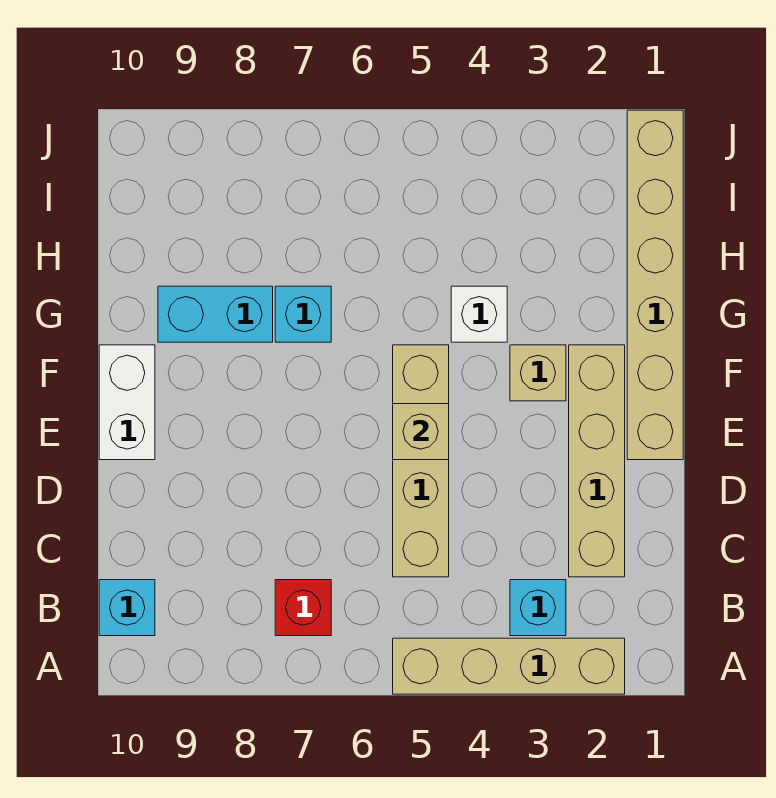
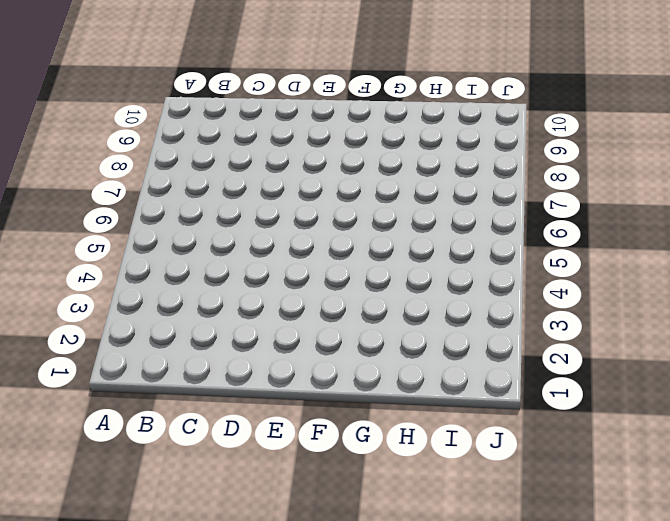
none -> tan 1x4 brick [393,638,625,694]
none -> cyan 1x1 brick [510,580,566,636]
none -> red 1x1 brick [275,580,331,636]

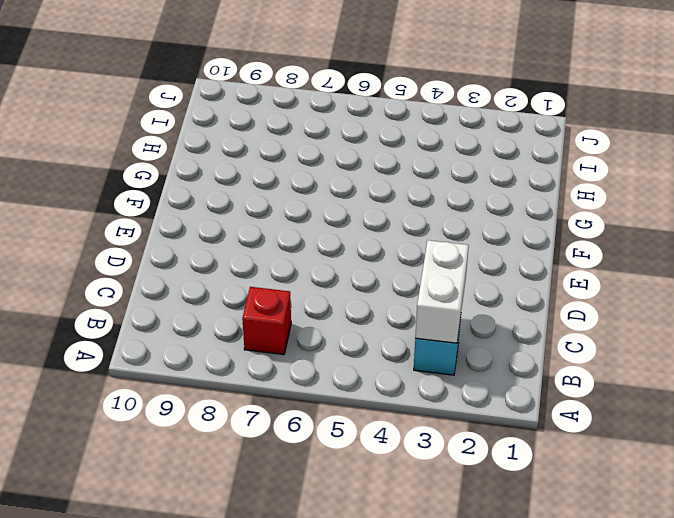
white 1x2 brick [415,240,469,343] -> white 1x2 brick moved to [99,345,155,460]
none -> tan 1x4 brick [393,638,625,694]
none -> cyan 1x1 brick [99,580,155,636]
none -> tan 1x4 brick [569,345,625,577]

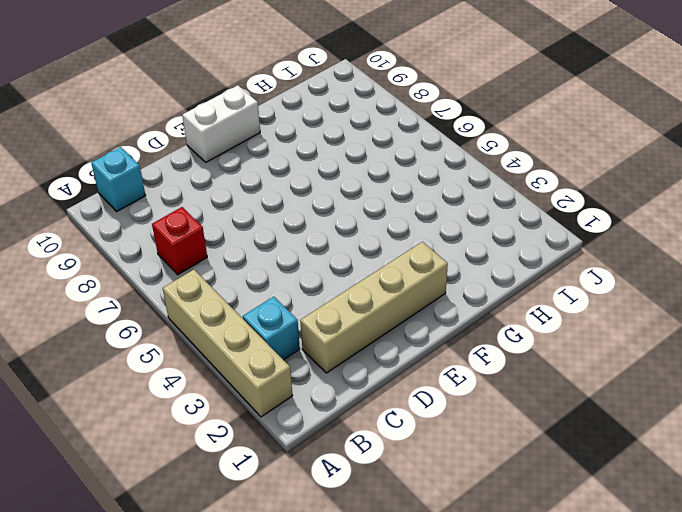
none -> tan 1x4 brick [393,345,449,577]
none -> tan 1x6 brick [627,110,683,460]
none -> tan 1x1 brick [510,345,566,401]

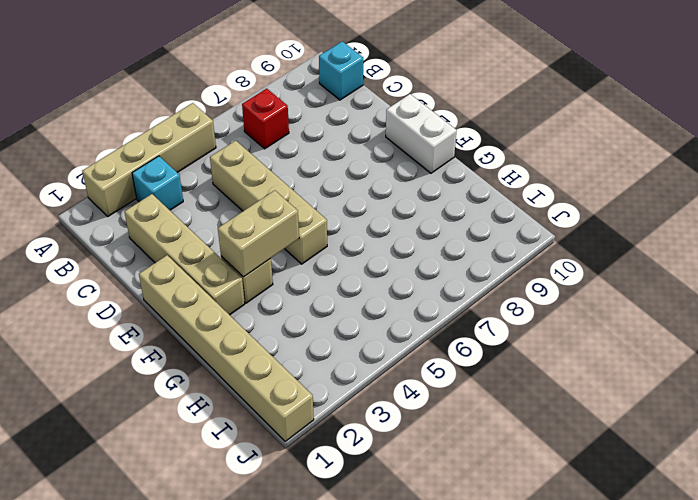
tan 1x2 brick [218,190,299,277] -> none
none -> white 1x1 brick [451,286,507,342]
none -> cyan 1x1 brick [275,286,331,342]
none -> cyan 1x2 brick [158,286,273,342]

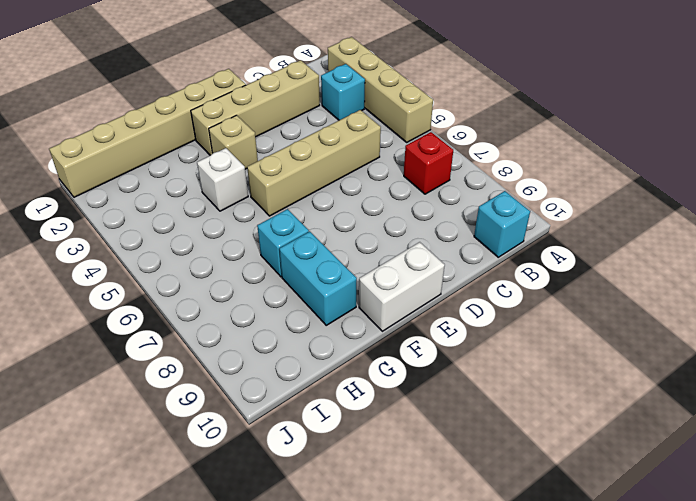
none -> tan 1x1 brick [393,404,449,460]

